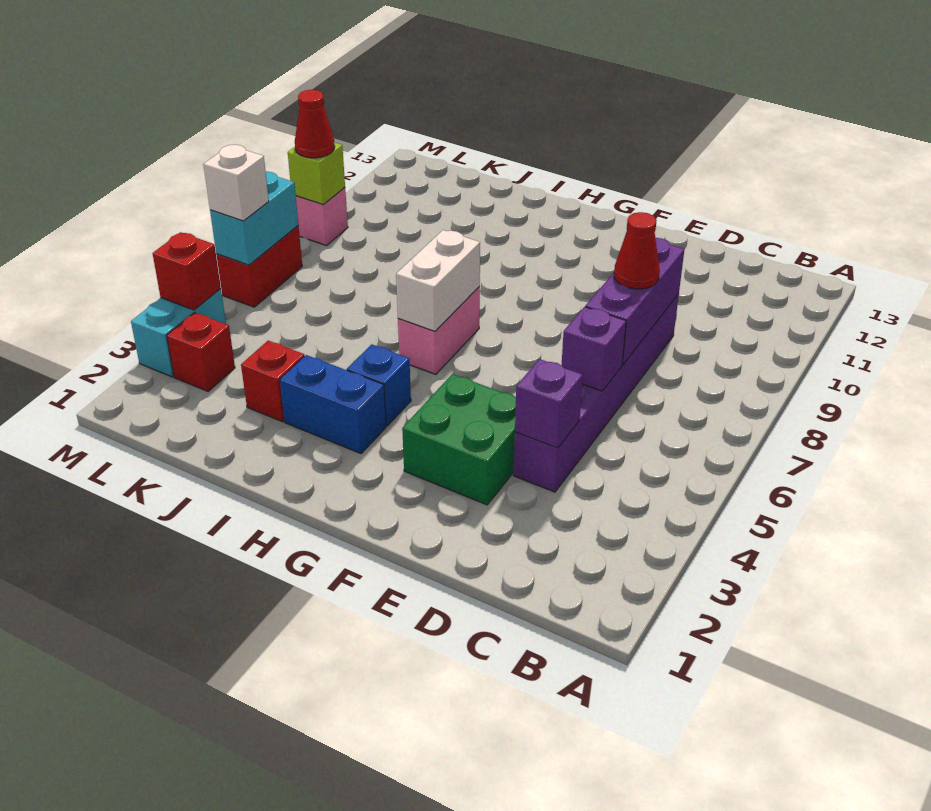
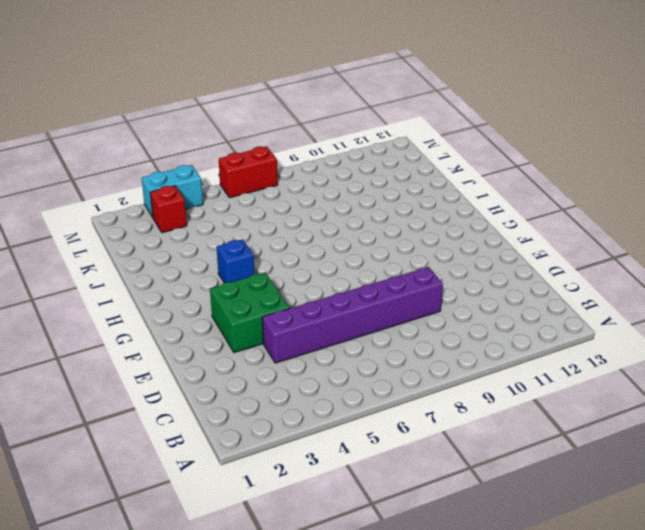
none -> blue 1x2 brick [280,355,386,454]
none -> pink 1x2 brick [398,287,480,374]
none -> red 1x1 brick [241,341,305,422]

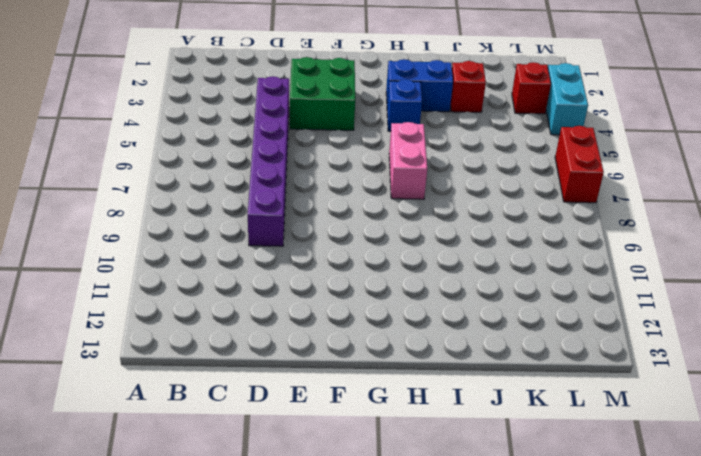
none -> pink 1x1 brick [296,188,348,246]
none -> purple 1x1 brick [515,359,583,448]
none -> purple 1x1 brick [562,307,626,391]

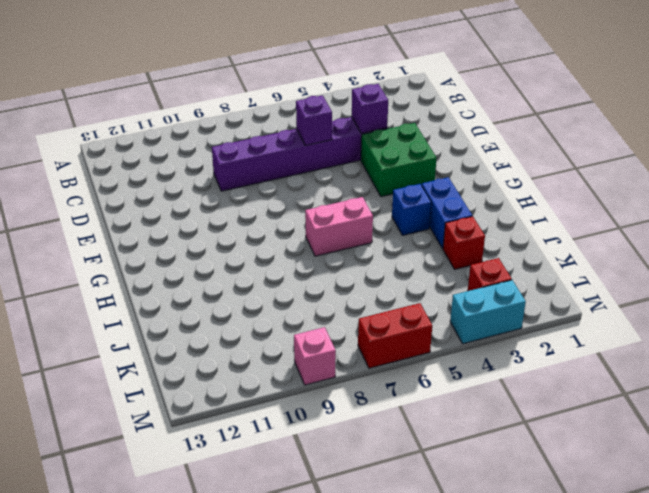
none -> purple 1x3 brick [585,238,684,365]
none -> white 1x2 brick [396,230,480,331]
none -> red 1x1 brick [153,232,221,310]

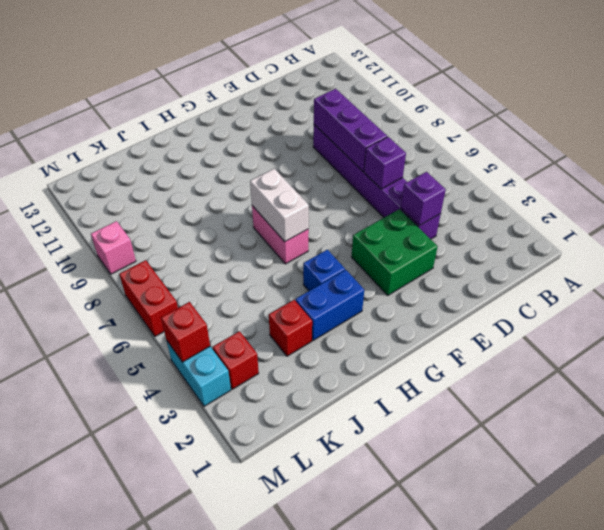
none -> cyan 1x2 brick [210,171,298,265]
none -> lime 1x1 brick [288,142,345,205]
none -> red 1x1 cone [614,212,660,289]

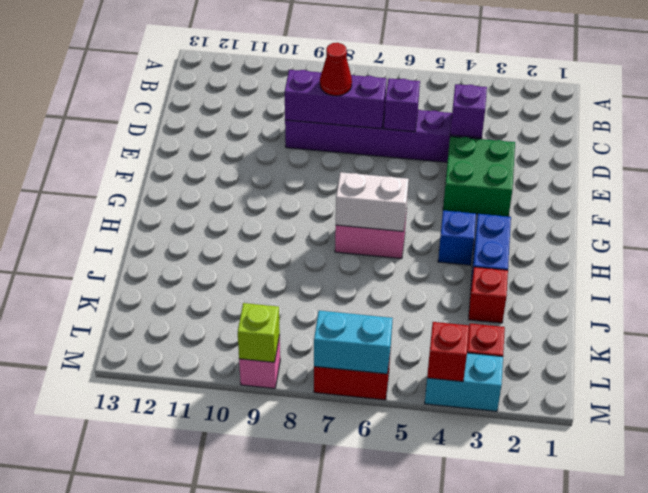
none -> white 1x1 brick [203,145,269,221]
none -> red 1x1 cone [295,90,335,158]

